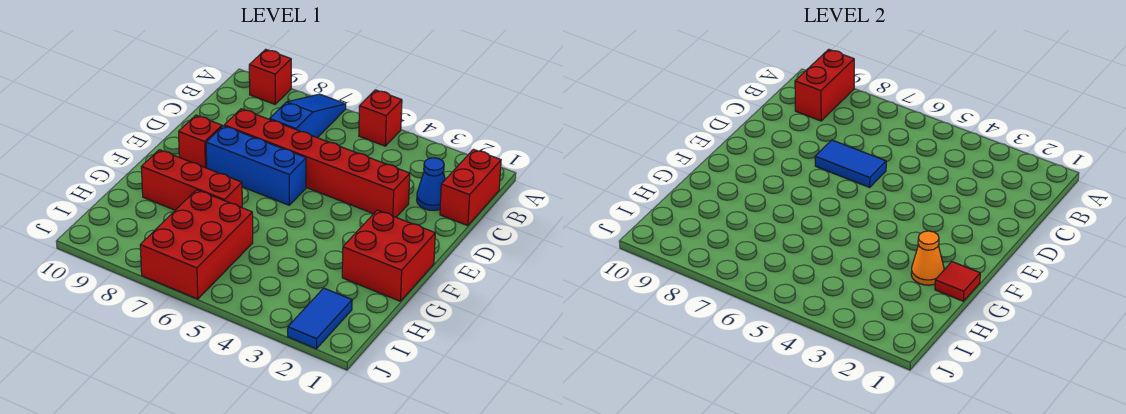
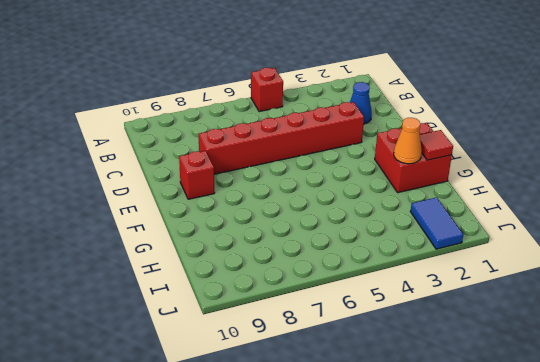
none -> blue 1x3 slope [270,94,346,138]
none -> red 1x1 brick [249,49,291,104]
none -> red 1x2 brick [440,149,501,226]

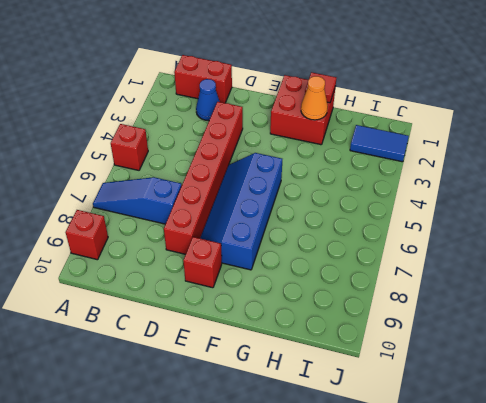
blue 2x4 slope [200,153,282,270] -> blue 1x3 brick [206,126,306,205]
none -> red 1x3 brick [141,150,242,210]
none -> red 2x3 brick [140,190,253,299]
none -> red 1x2 brick [795,49,854,121]

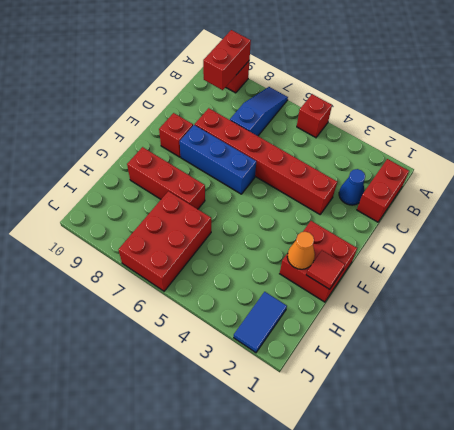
none -> blue 1x2 tile [815,140,886,187]

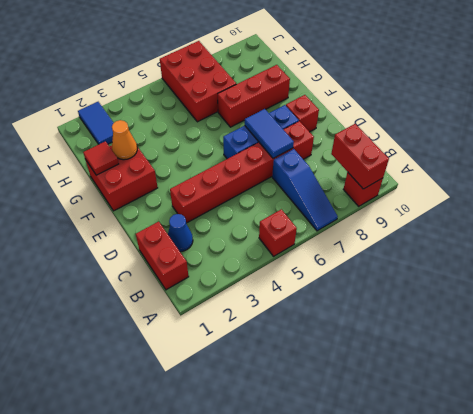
blue 1x2 tile [245,109,294,158] -> blue 1x2 tile turned to [815,140,886,187]

